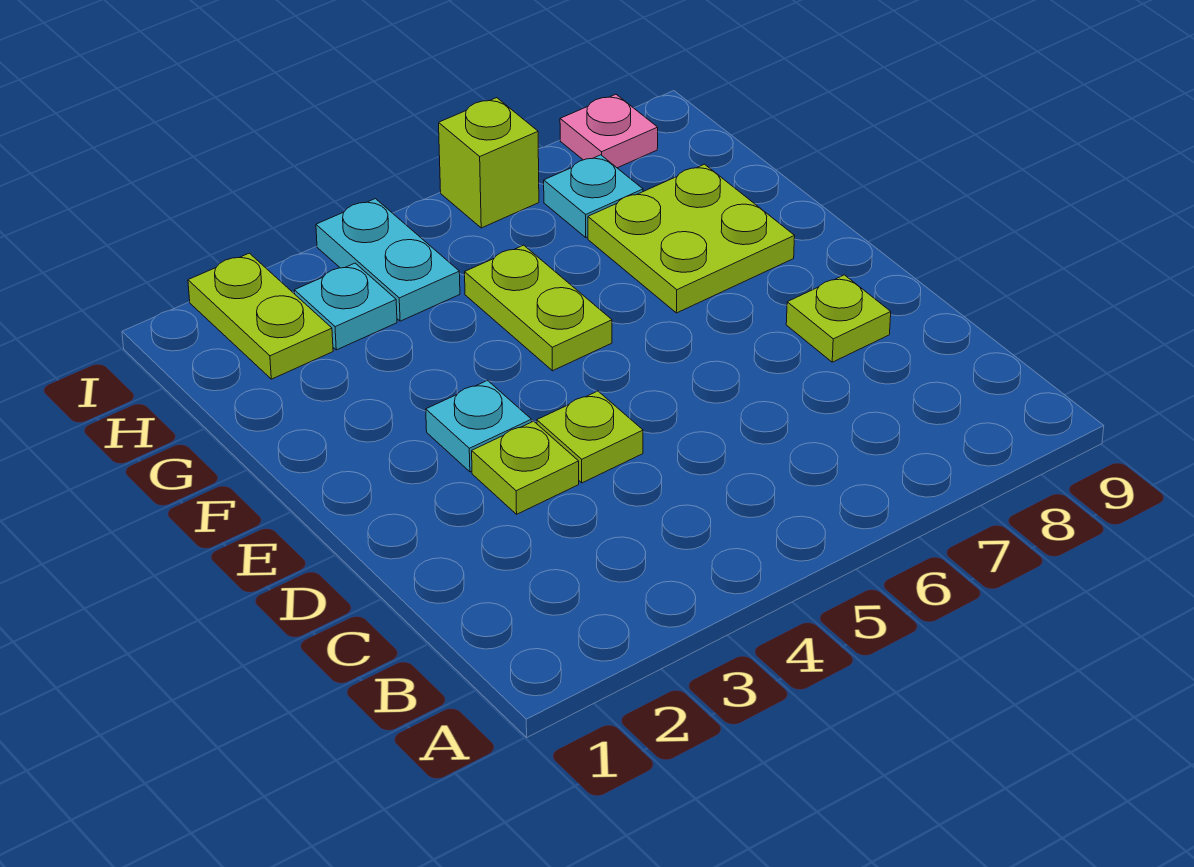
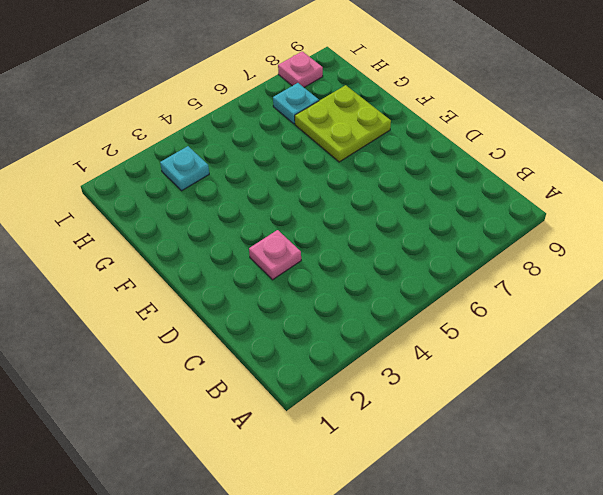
pink 1x1 plate [249,230,301,280] -> lime 1x1 plate [472,421,579,514]
none -> lime 1x1 plate [537,391,643,483]
none -> lime 1x1 plate [786,275,891,362]
none -> cyan 1x1 plate [426,381,532,472]

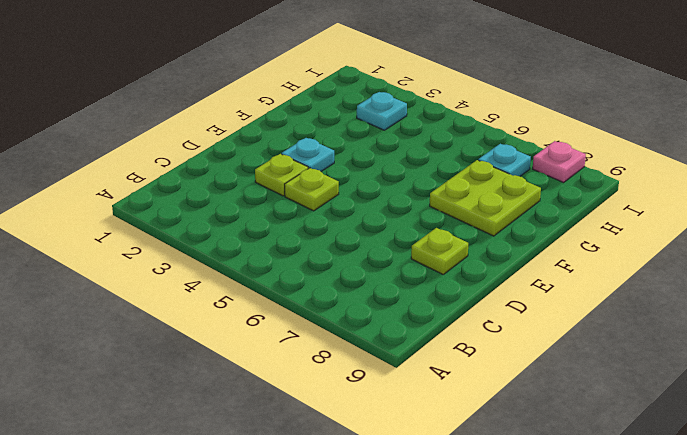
none -> lime 1x2 plate [465,245,612,371]
none -> lime 1x2 plate [188,253,333,379]
none -> cyan 1x2 plate [316,199,460,321]

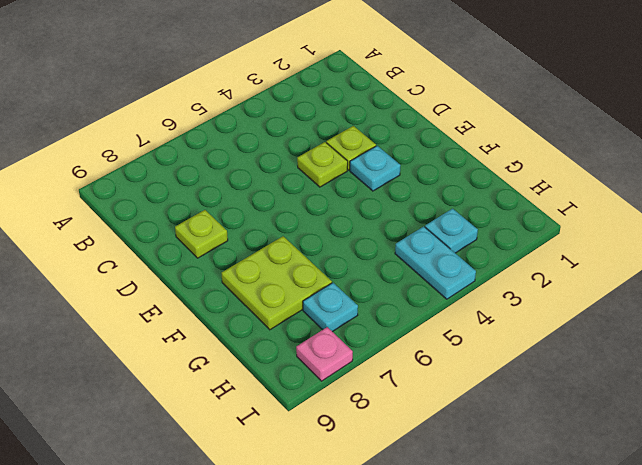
none -> lime 1x2 plate [465,245,612,371]
none -> lime 1x2 plate [188,253,333,379]
none -> lime 1x1 brick [439,98,539,228]

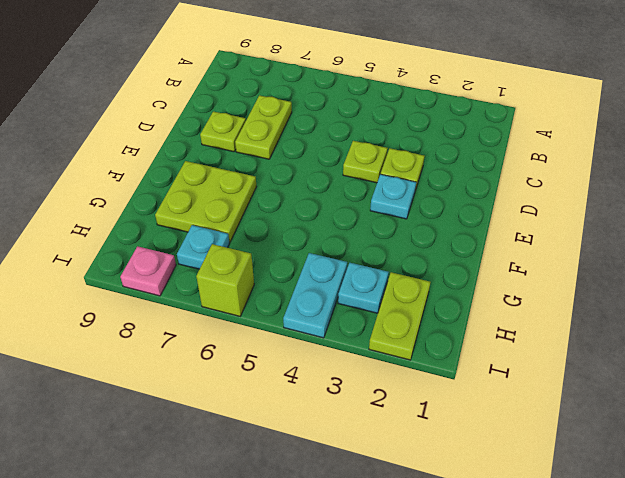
lime 1x2 plate [235,95,292,159] -> lime 1x2 plate moved to [465,245,612,371]

